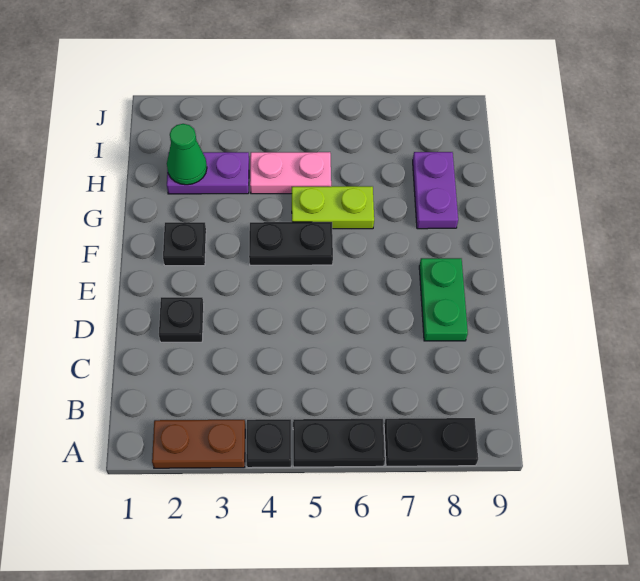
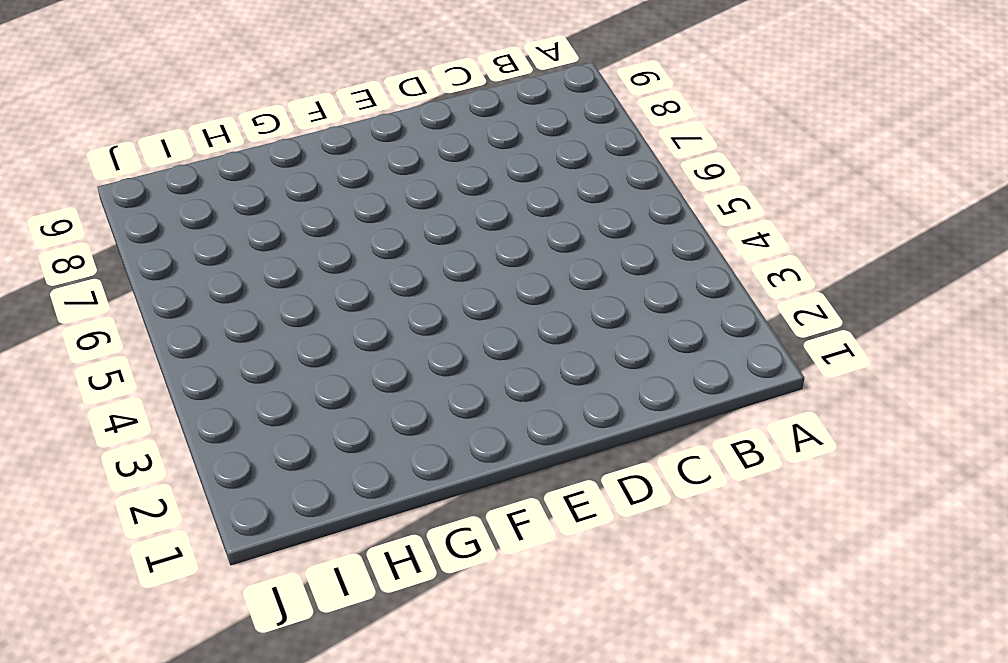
none -> brown 1x2 plate [152,420,245,468]
none -> black 1x1 plate [246,419,291,468]
none -> black 1x2 plate [293,419,385,467]

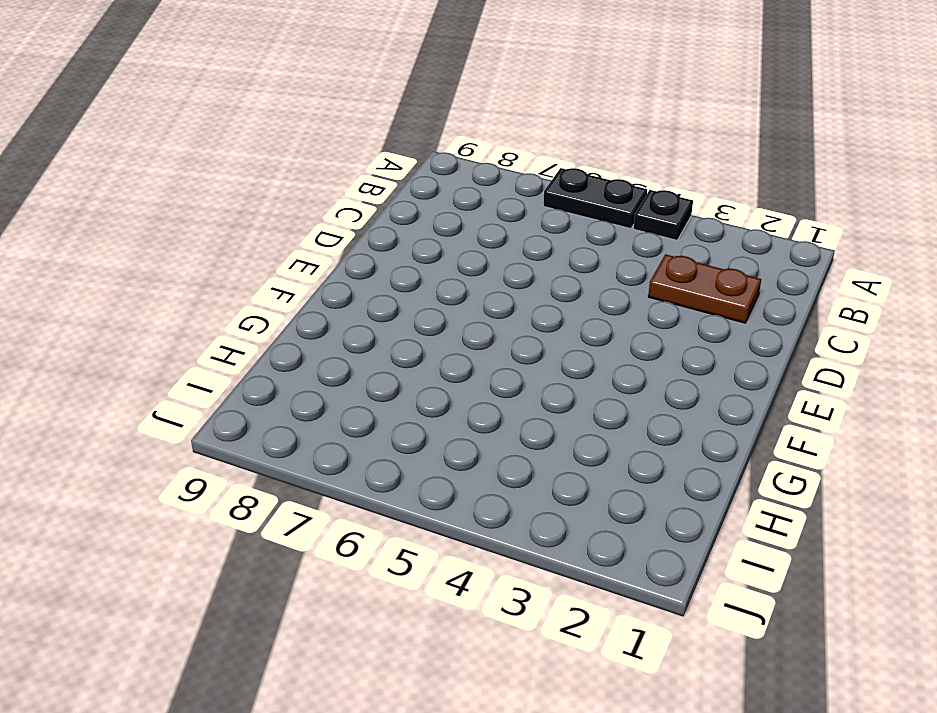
brown 1x2 plate [648,254,761,323] -> brown 1x2 plate moved to [152,420,245,468]
none -> black 1x2 plate [384,418,478,466]
none -> black 1x1 plate [159,297,204,342]
none -> green 1x2 plate [419,258,468,341]

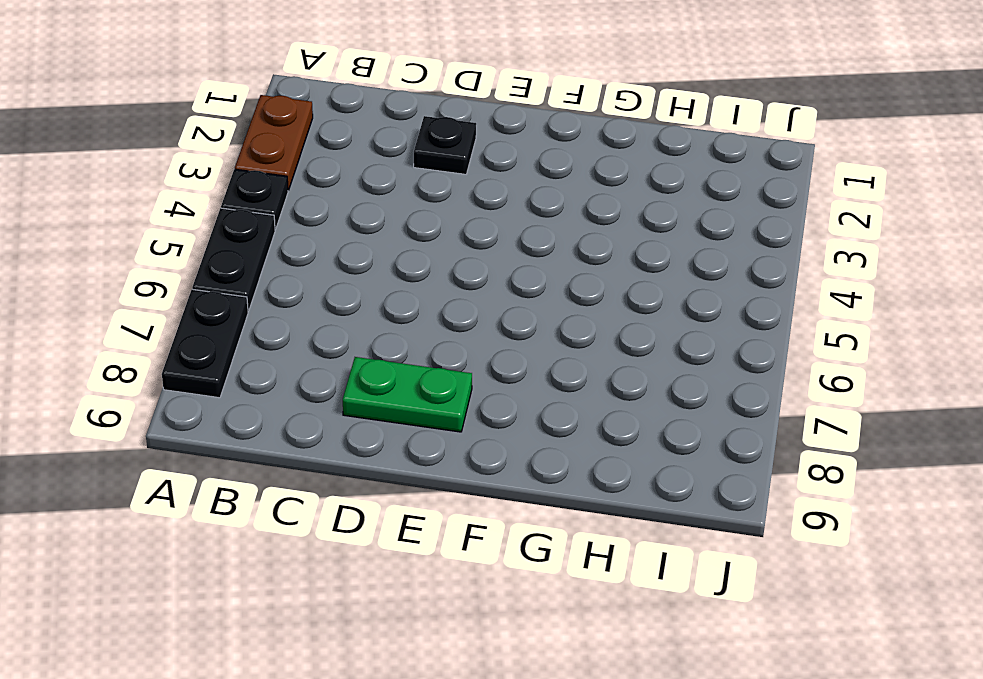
none -> black 1x1 plate [163,222,206,266]
none -> black 1x2 plate [249,222,333,265]
none -> lime 1x2 plate [292,186,374,229]

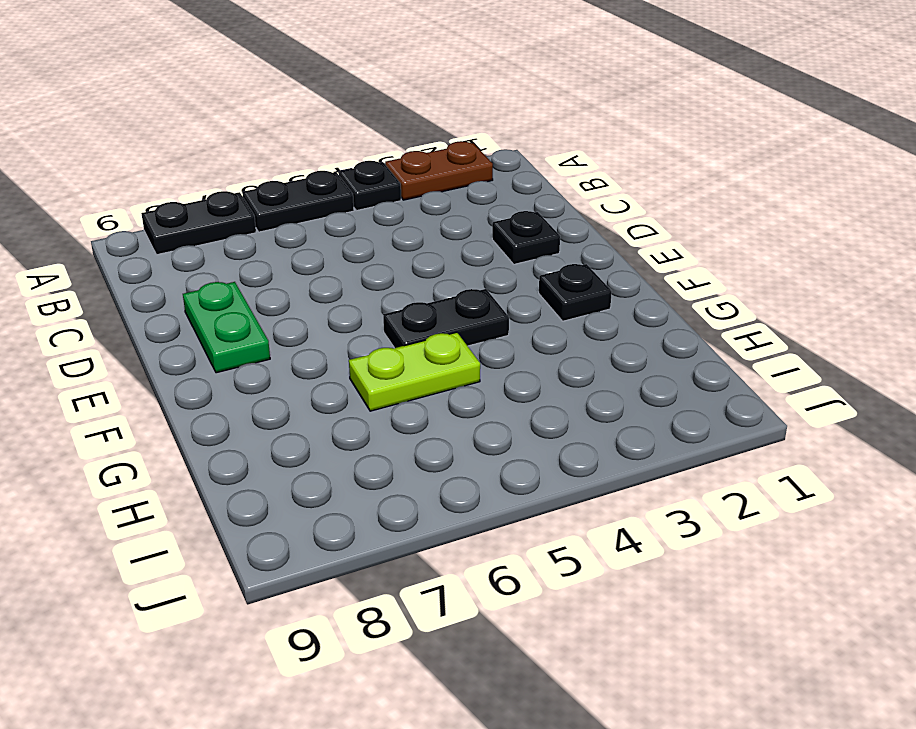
none -> purple 1x2 plate [413,152,458,229]
none -> purple 1x2 plate [167,152,249,194]
none -> pink 1x2 plate [250,152,331,194]

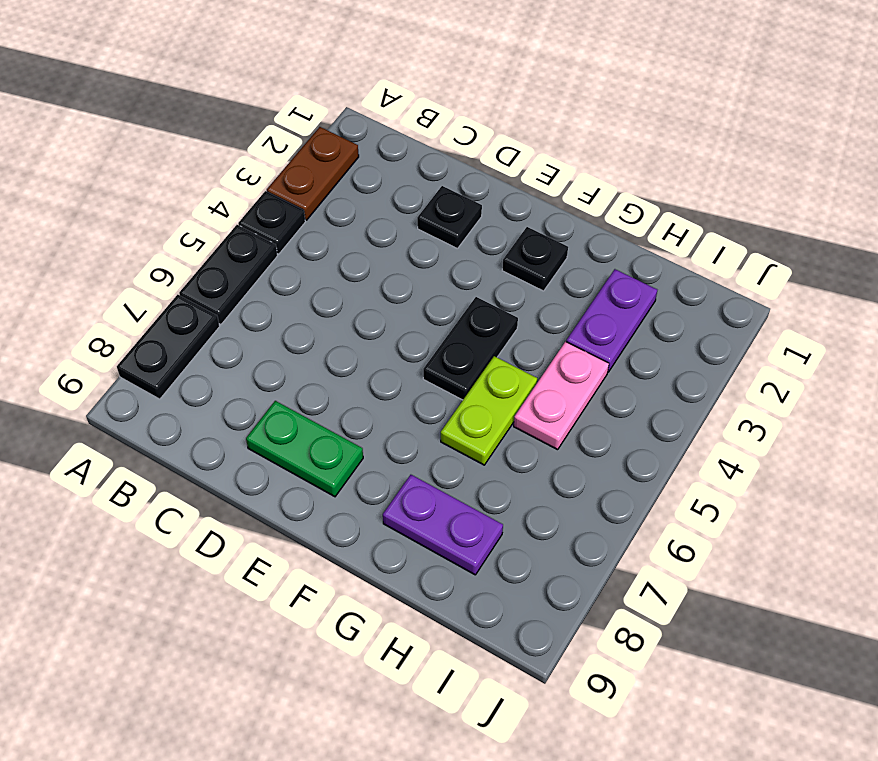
none -> green 1x1 cone [167,124,207,185]

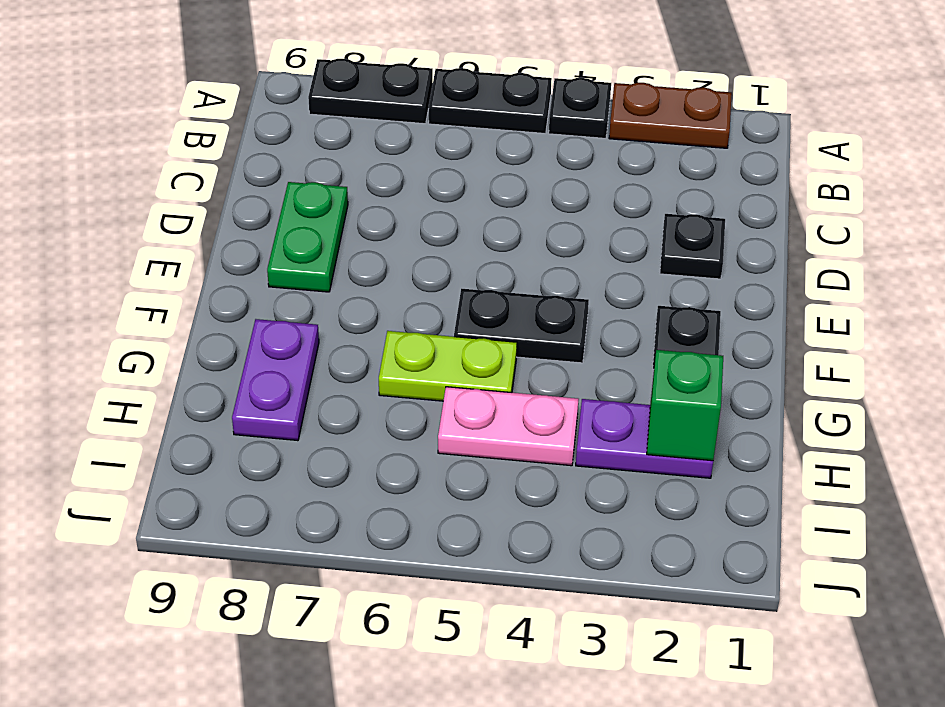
green 1x1 brick [647,350,723,461] -> green 1x1 cone [167,124,207,185]

